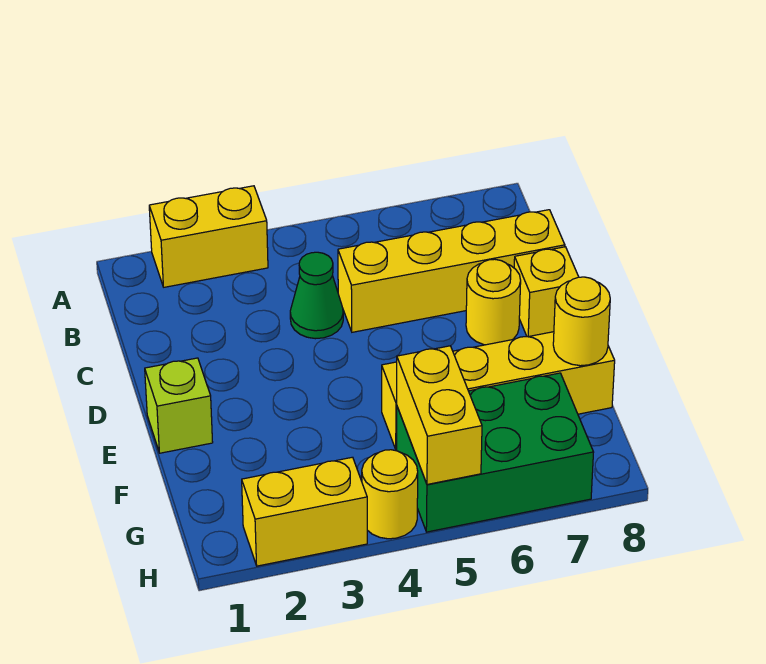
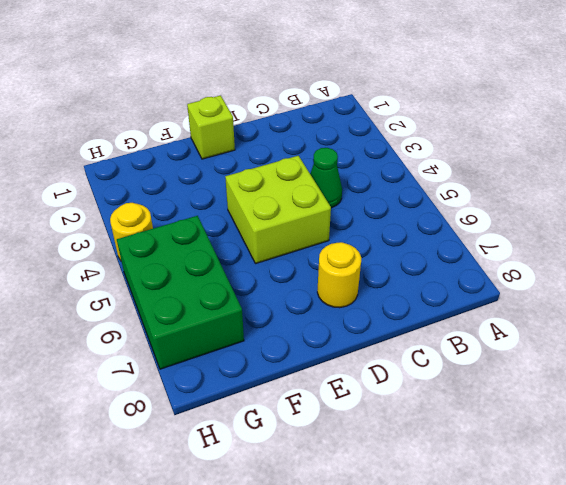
lime 2x2 brick [225,156,331,264] -> none
none -> yellow 1x2 brick [149,186,268,287]
none -> yellow 1x4 brick [338,210,565,332]
none -> yellow 1x1 brick [514,247,579,337]

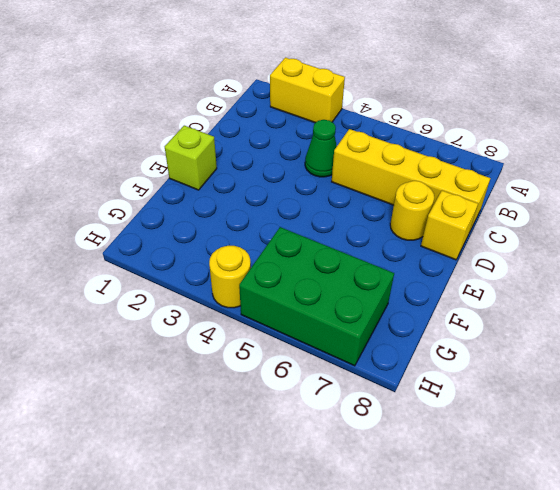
none -> yellow 1x4 brick [382,332,615,450]
none -> yellow 1x2 brick [242,457,367,566]
none -> yellow 1x1 round brick [553,277,610,366]

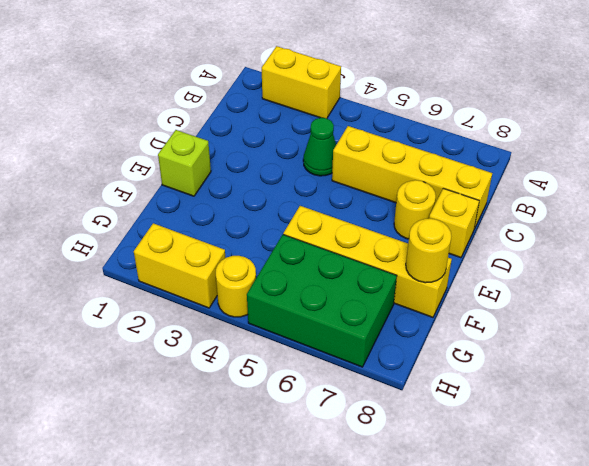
none -> yellow 1x2 brick [397,346,482,484]

